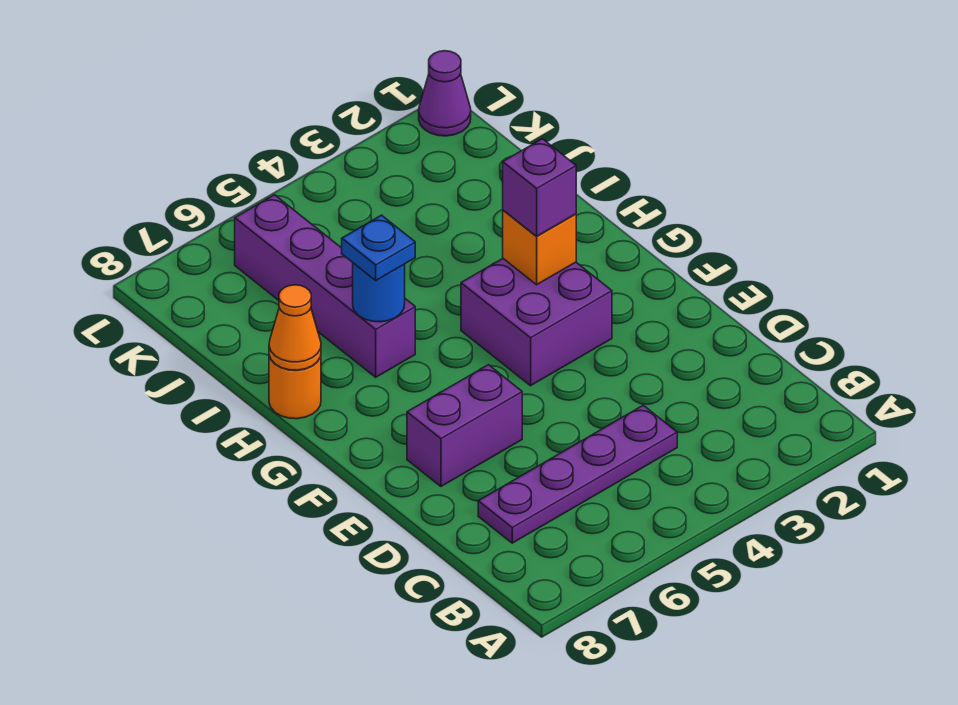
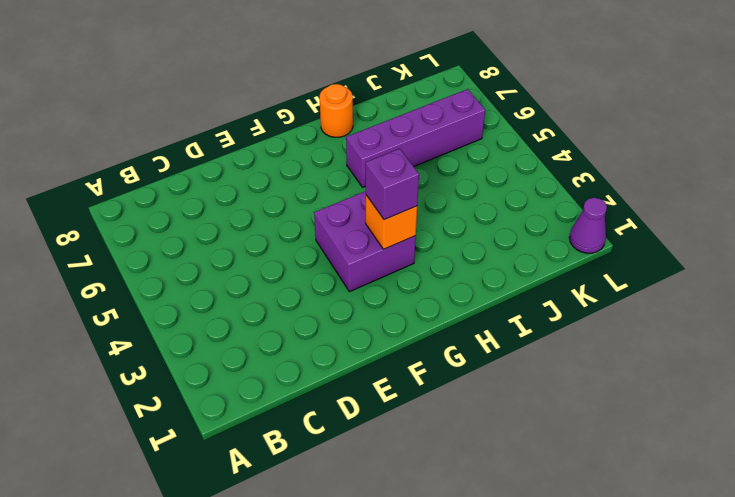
none -> purple 1x4 plate [478,405,677,543]
none -> purple 1x2 brick [407,365,522,486]

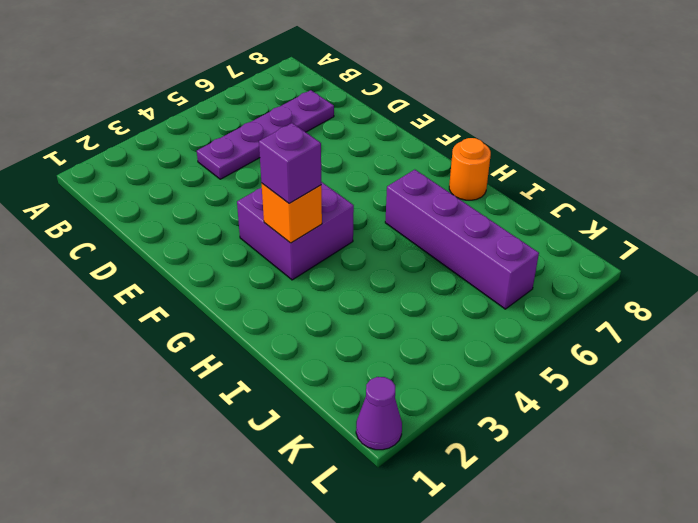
none -> purple 1x2 brick [407,365,522,486]
none -> blue 1x1 round brick [353,263,405,322]

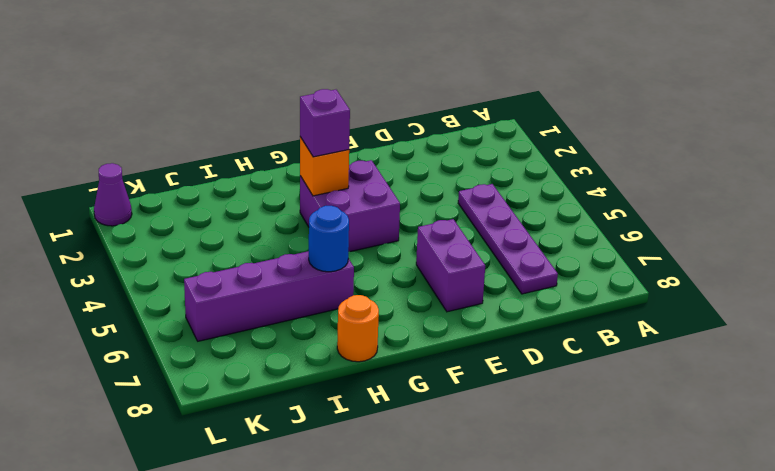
none -> orange 1x1 cone [269,285,321,370]
none -> blue 1x1 plate [342,215,415,280]

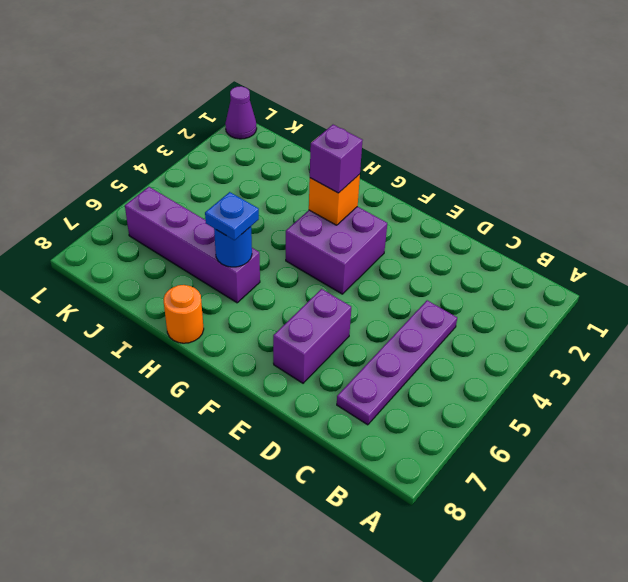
none -> orange 1x1 cone [269,285,321,370]

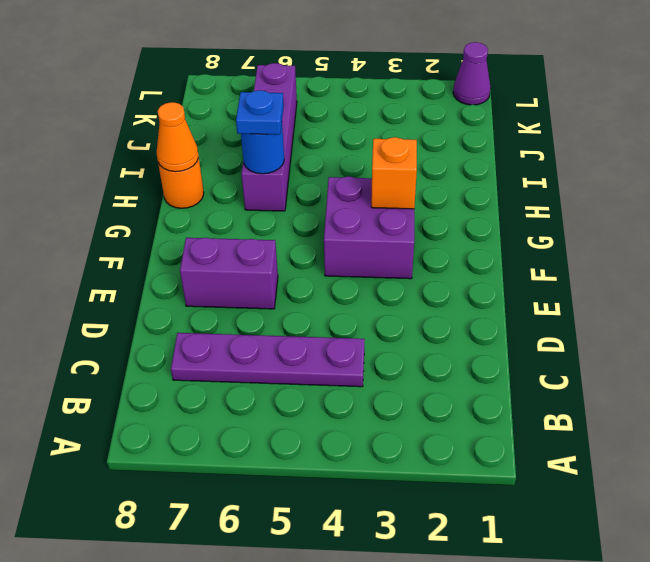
none -> purple 1x1 brick [503,139,576,236]

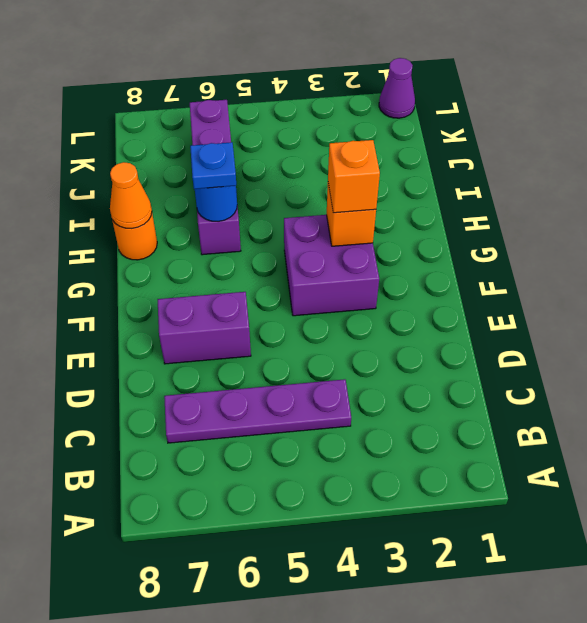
orange 1x1 brick [328,140,380,213] -> purple 1x1 brick [503,139,576,236]

